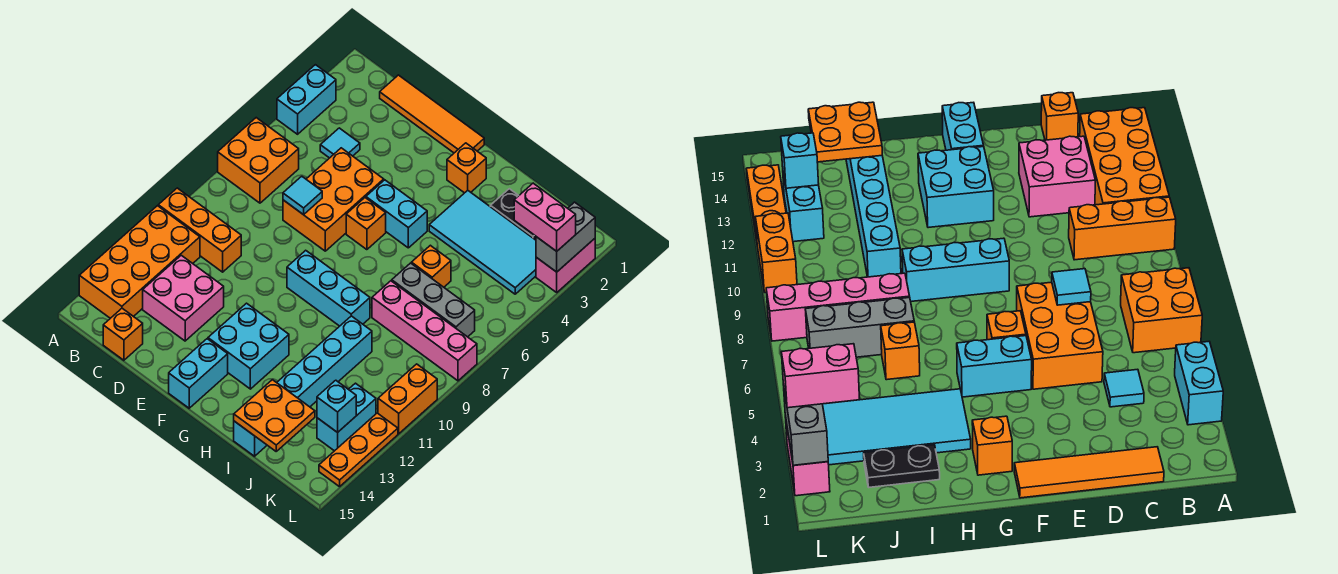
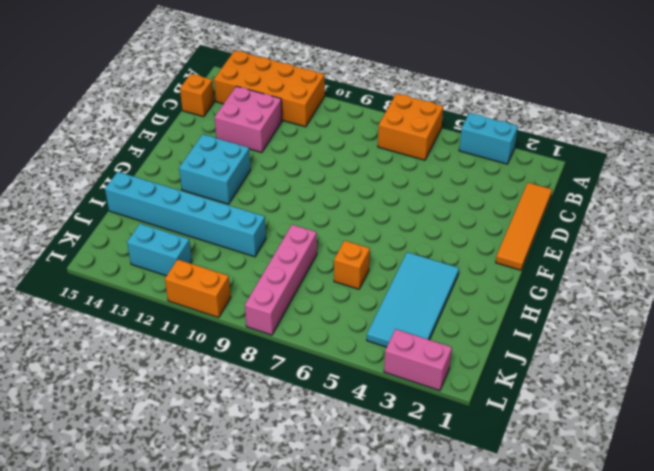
none -> orange 1x3 brick [158,188,241,272]
none -> cyan 1x1 tile [320,128,360,158]
none -> orange 2x3 brick [283,148,384,251]
none -> cyan 1x2 brick [366,180,427,248]

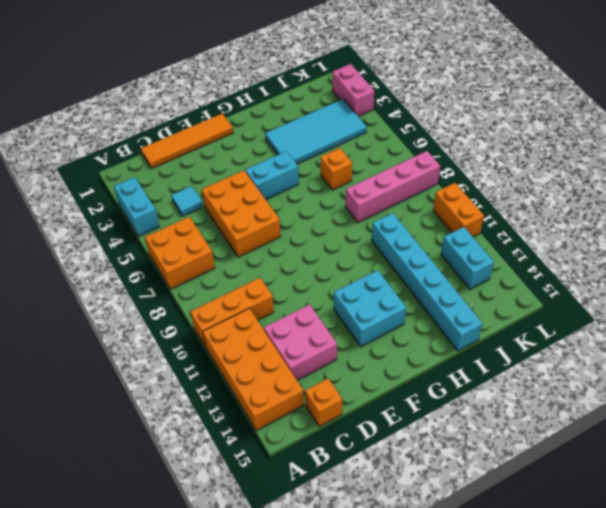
none -> orange 1x1 brick [346,198,386,250]
none -> cyan 1x3 brick [287,250,370,326]
none -> cyan 1x2 brick [169,339,228,408]
none -> orange 1x1 brick [447,143,486,193]

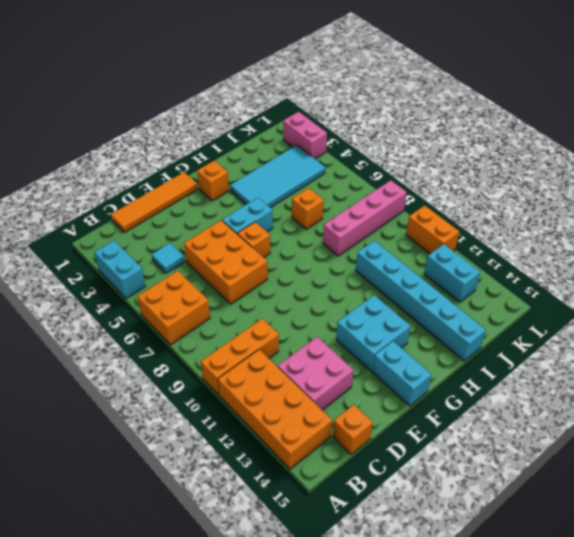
none -> cyan 1x3 brick [287,250,370,326]
none -> black 1x2 plate [490,189,536,240]
none -> grey 1x3 brick [392,263,475,337]
none -> orange 1x3 plate [319,413,398,487]

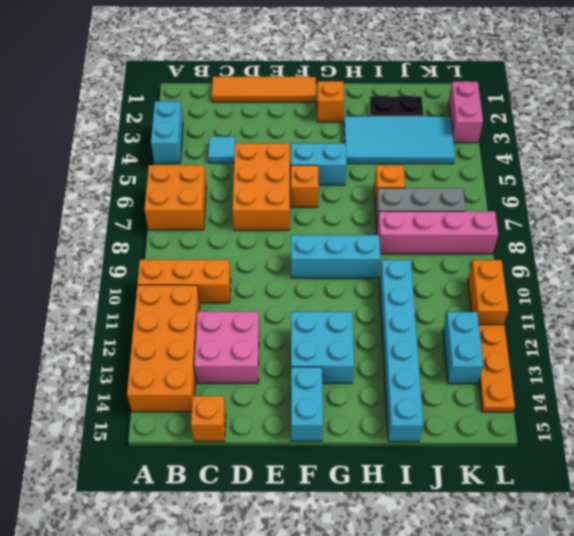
none -> cyan 1x1 tile [283,176,322,215]
none -> orange 2x2 plate [234,380,315,451]
none -> cyan 1x1 brick [317,380,356,433]
none -> grey 1x2 brick [536,202,595,272]

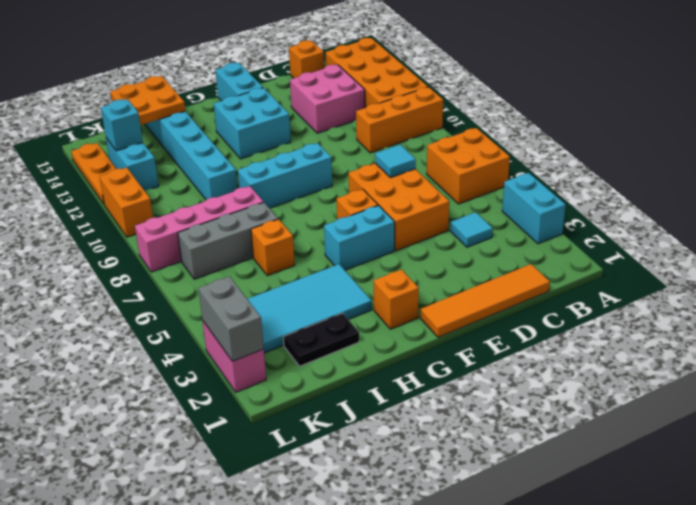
none -> pink 1x2 brick [514,183,576,251]

